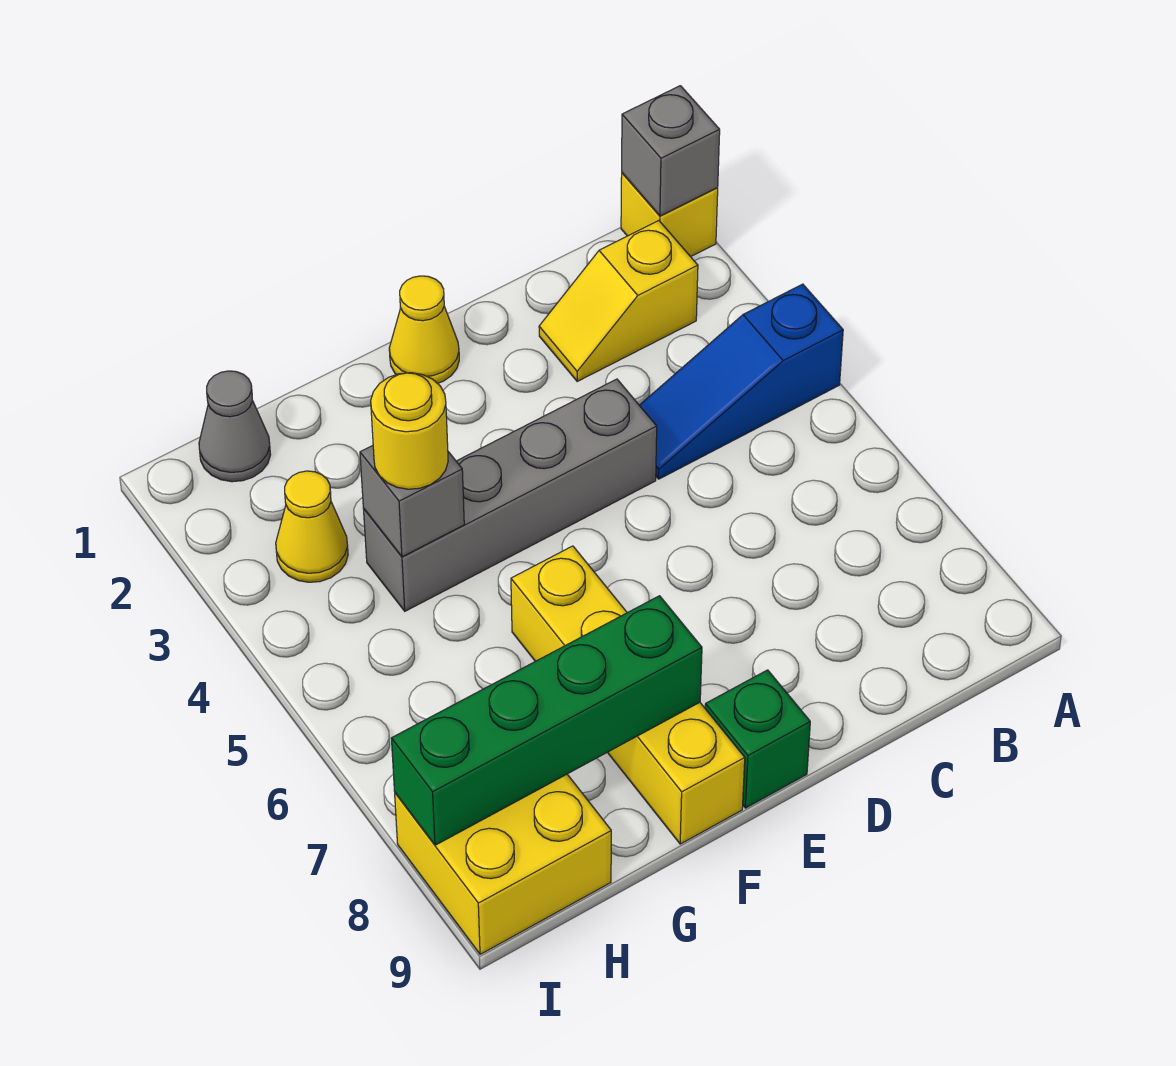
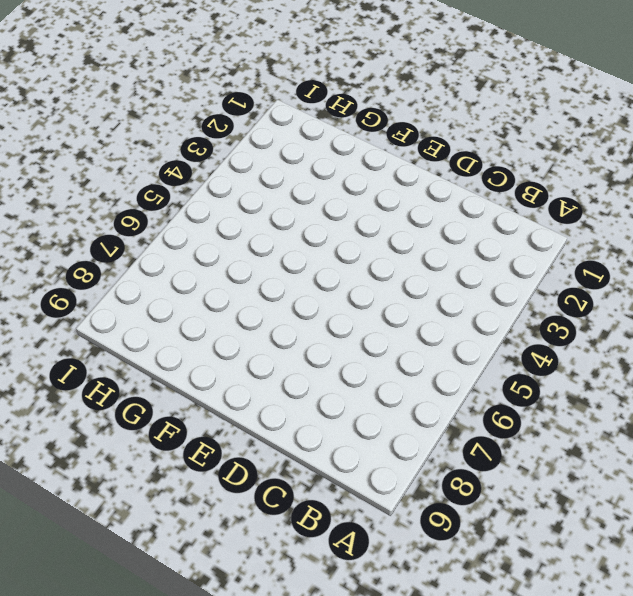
none -> yellow 1x1 brick [621,173,718,257]
none -> blue 1x3 slope [639,284,843,479]
none -> yellow 1x2 slope [539,221,698,381]

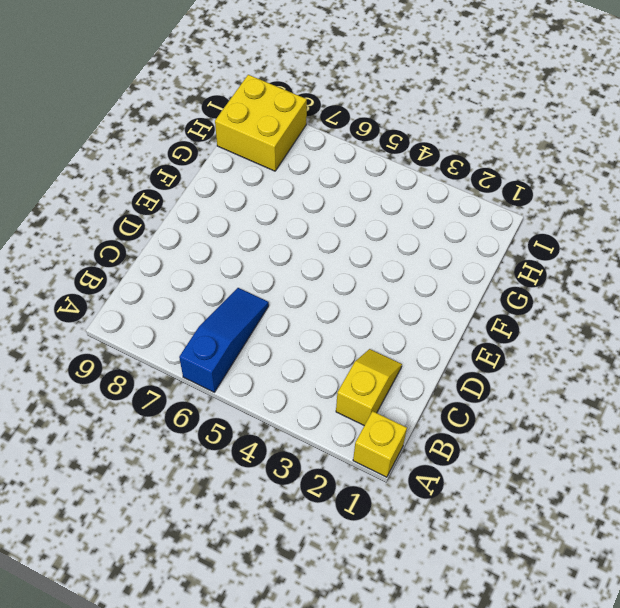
blue 1x3 slope [179,288,269,392] -> blue 1x3 slope moved to [639,284,843,479]
none -> grey 1x4 brick [364,379,657,611]
none -> yellow 1x1 cone [389,276,459,383]
none -> green 1x1 brick [705,670,810,808]

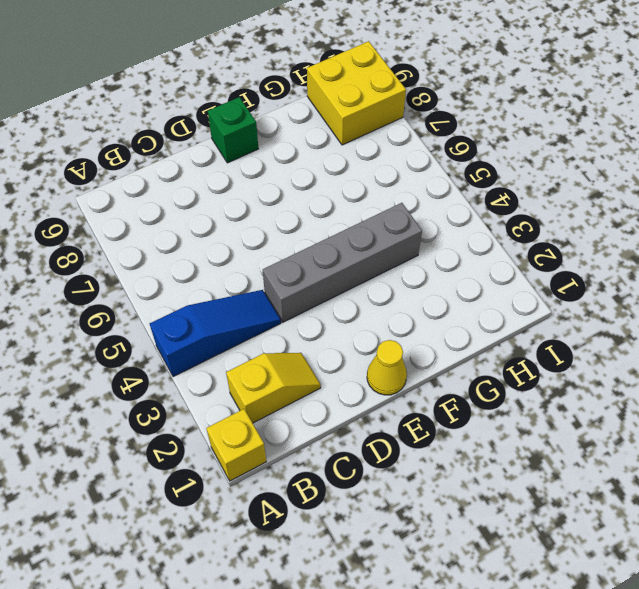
none -> yellow 1x4 brick [511,546,745,844]
none -> grey 1x1 cone [199,371,271,482]
none -> yellow 1x1 cone [276,471,348,582]

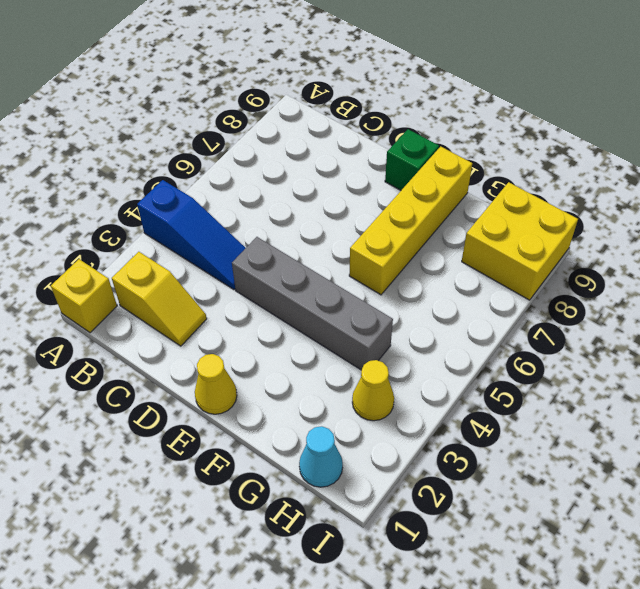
cyan 1x1 cone [299,426,343,487] -> grey 1x1 cone [199,371,271,482]
none -> grey 1x1 brick [622,86,720,216]
none -> green 1x4 brick [391,596,702,845]
none -> grey 1x1 brick [360,446,464,557]

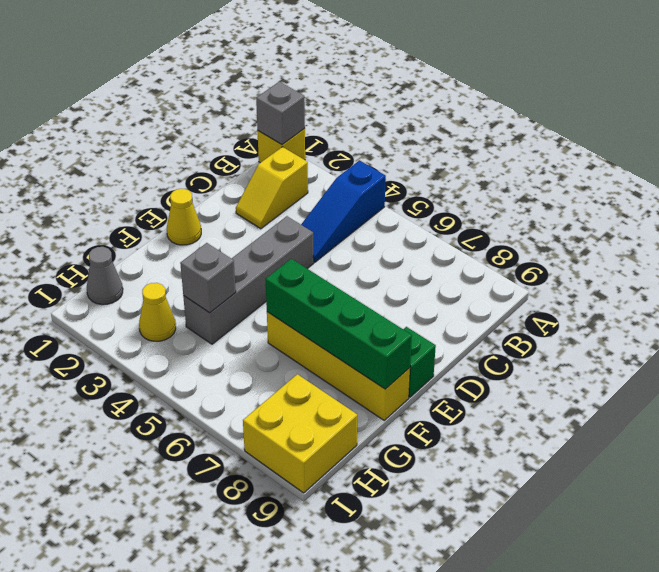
green 1x4 brick [266,259,412,389] -> green 1x4 brick turned to [391,596,702,845]
none -> yellow 1x1 round brick [371,373,448,489]

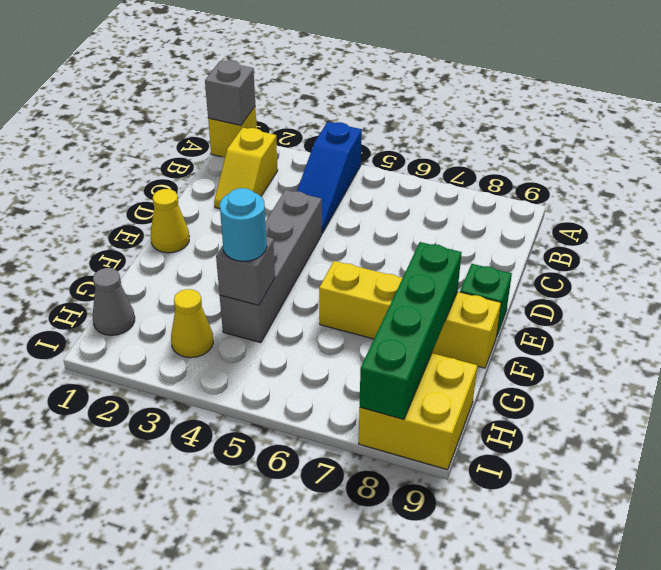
cyan 1x1 round brick [220,188,267,261] -> yellow 1x1 round brick [371,373,448,489]

